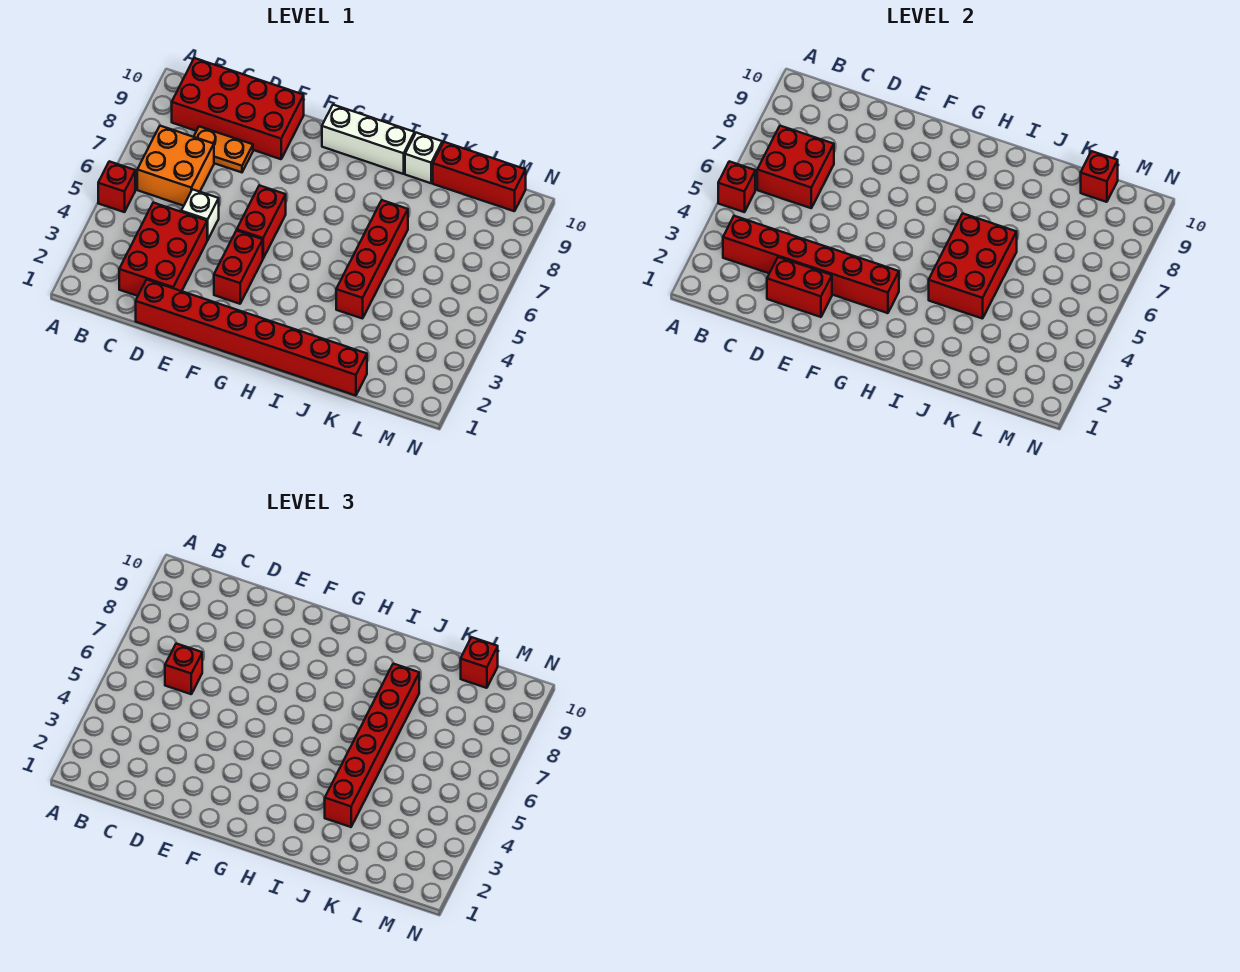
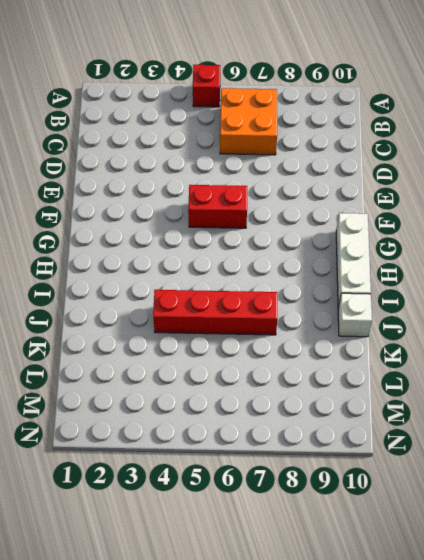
none -> red 2x4 brick [172,58,304,159]
none -> red 2x3 brick [119,203,207,296]
none -> orange 1x2 plate [194,126,253,172]

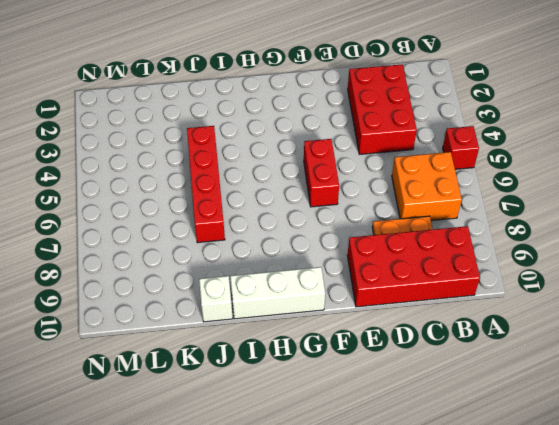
none -> red 1x8 brick [136,280,367,396]
none -> white 1x1 brick [181,189,219,240]
none -> red 1x2 brick [214,230,263,304]

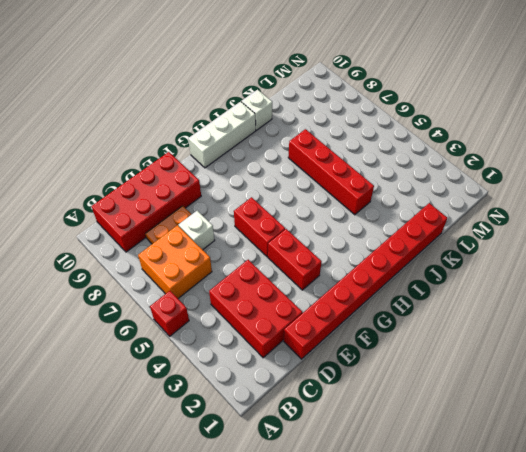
white 1x1 brick [179,211,215,250] -> white 1x1 brick moved to [181,189,219,240]
none -> red 1x3 brick [433,142,526,211]
none -> red 1x1 brick [718,161,755,212]
none -> red 1x6 brick [723,216,899,313]

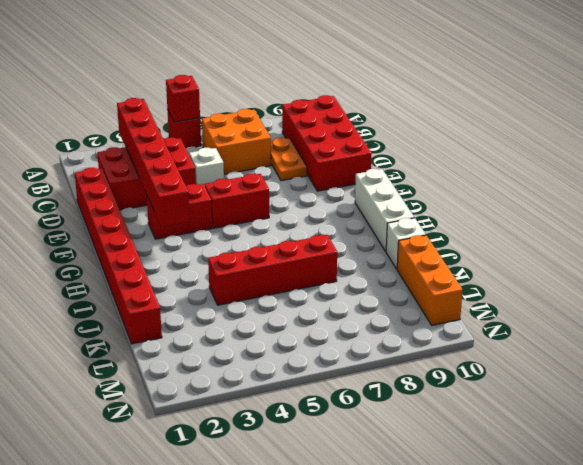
orange 1x3 brick [397,235,463,325] -> red 1x3 brick [433,142,526,211]
none -> red 2x2 brick [757,126,834,208]
none -> red 1x2 brick [767,257,832,317]
none -> red 2x3 brick [929,213,1017,319]

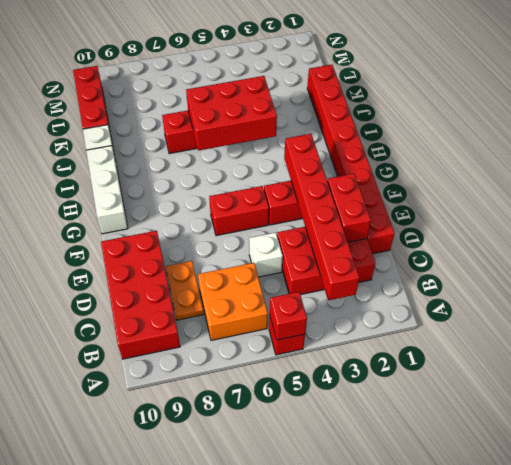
none -> red 2x2 brick [757,126,834,208]
none -> red 1x1 brick [1081,151,1118,202]
none -> red 1x1 brick [165,644,202,694]

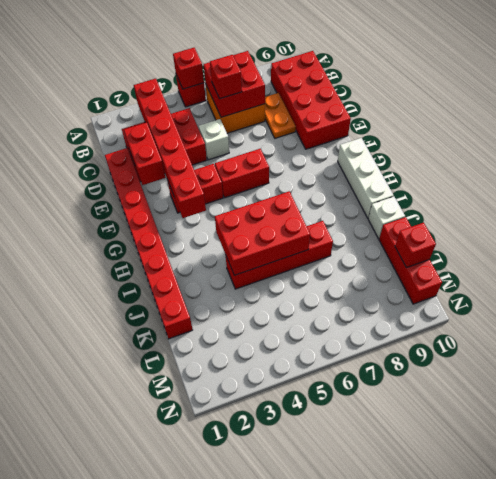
none -> red 1x6 brick [325,664,419,827]
none -> red 1x1 brick [461,637,498,688]

